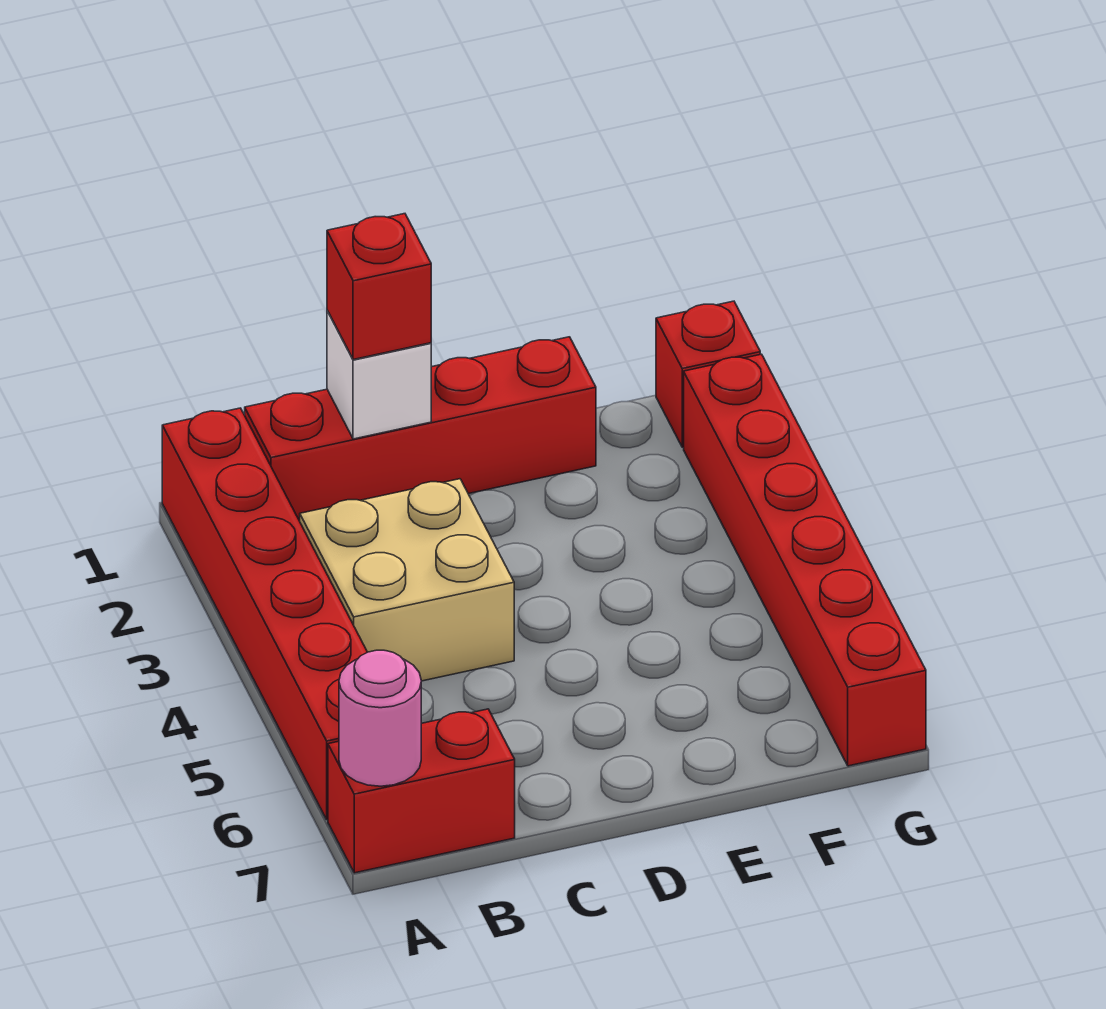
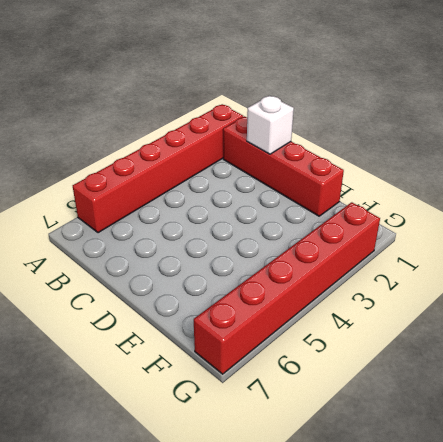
none -> red 1x2 brick [328,709,515,873]
none -> tan 2x2 brick [300,479,514,681]

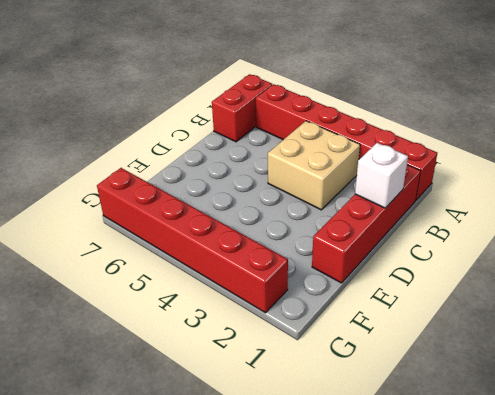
none -> red 1x1 brick [656,301,760,447]
none -> pink 1x1 round brick [339,650,421,786]

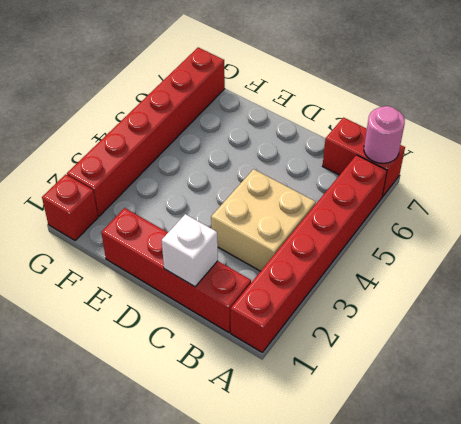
none -> red 1x1 brick [327,214,431,360]

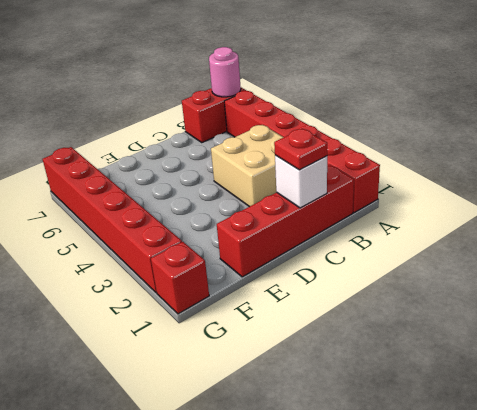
red 1x1 plate [274,129,327,170] -> red 1x1 brick [327,214,431,360]

